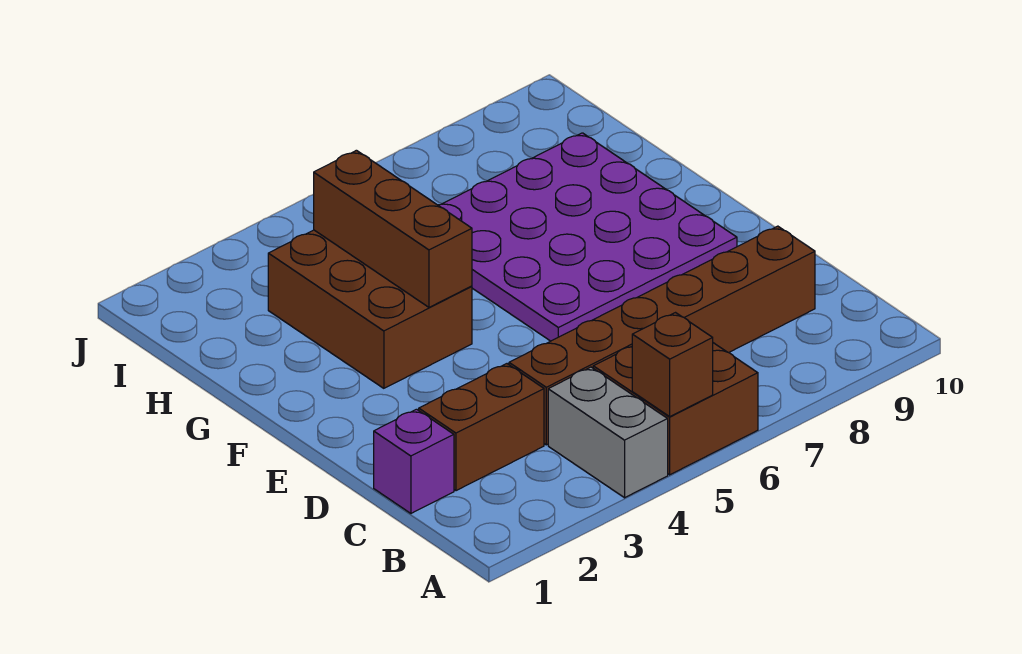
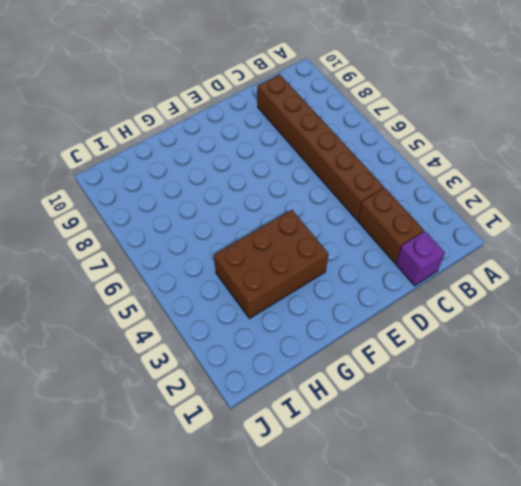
none -> grey 1x2 brick [548,367,668,498]
none -> brown 2x2 brick [593,343,758,475]

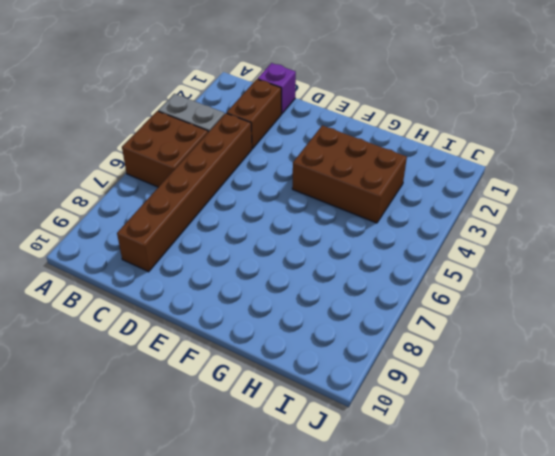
none -> purple 4x4 plate [438,133,737,341]
none -> brown 1x1 brick [632,313,713,416]

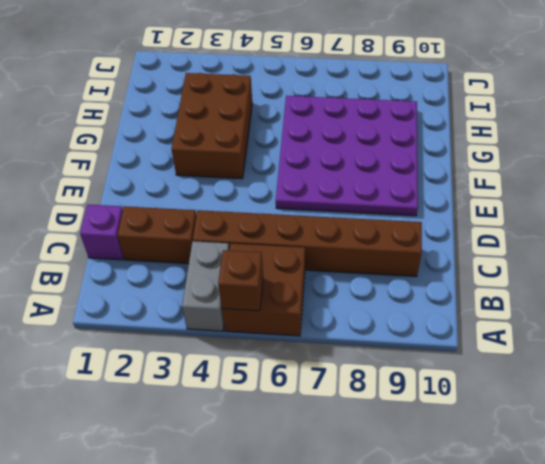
none -> brown 1x3 brick [314,150,472,307]

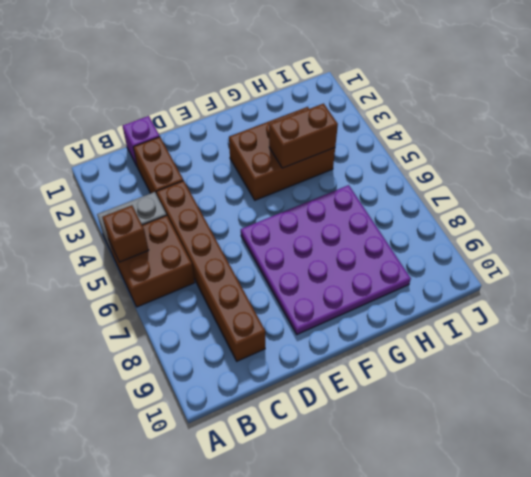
brown 1x2 brick [269,104,338,168] -> brown 1x3 brick [314,150,472,307]

